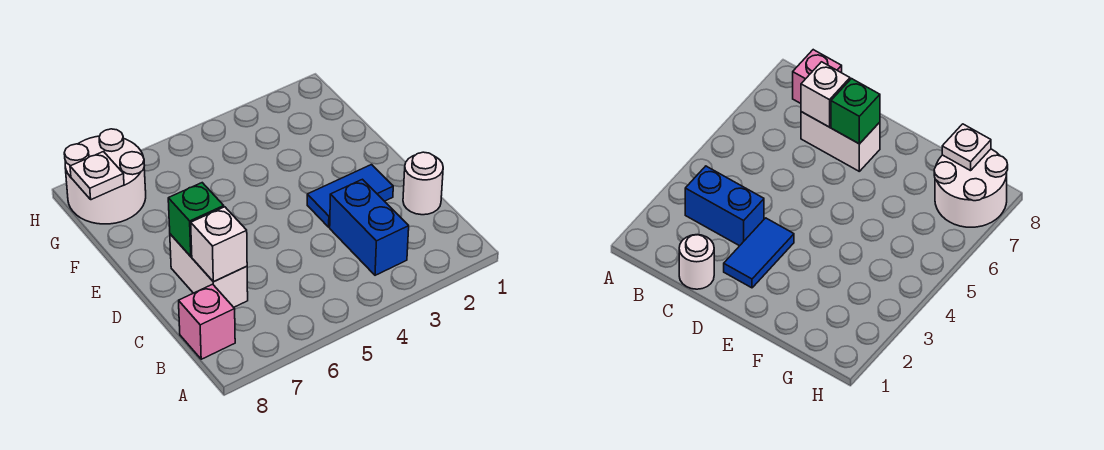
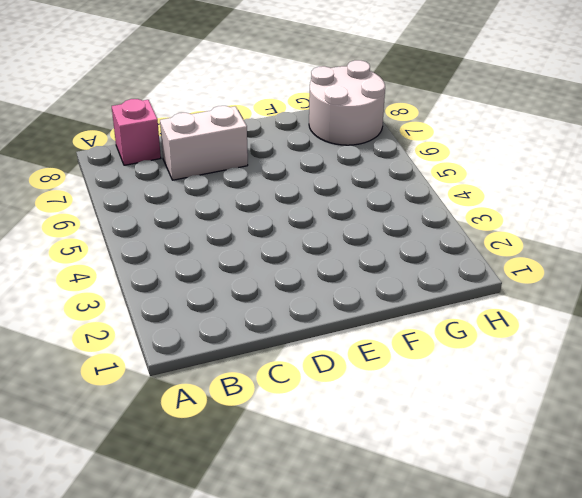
none -> blue 1x2 brick [330,179,409,275]
none -> white 1x1 round brick [403,152,443,215]

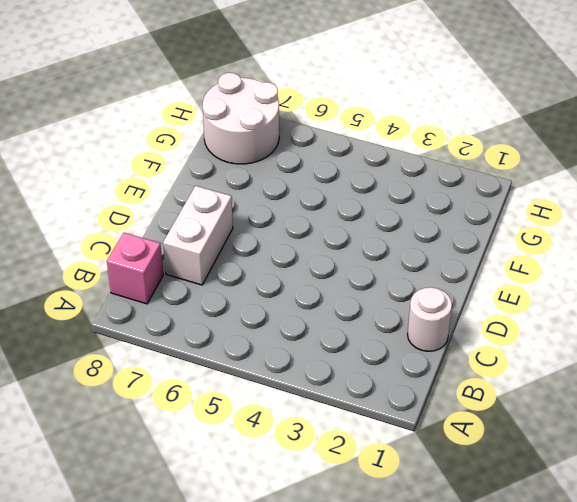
none -> blue 1x2 brick [330,179,409,275]
none -> blue 1x2 tile [307,165,393,227]

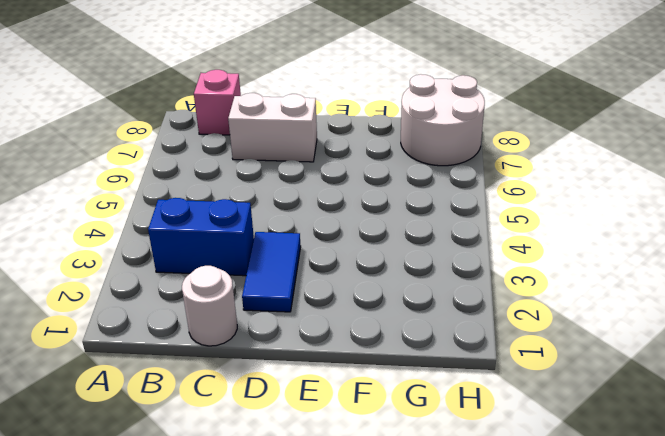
none -> white 1x1 brick [191,207,247,282]
none -> green 1x1 brick [168,183,224,256]

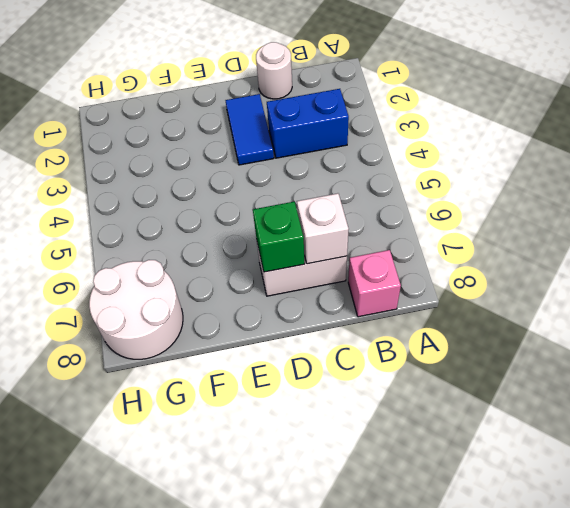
none -> white 1x1 plate [70,152,124,200]

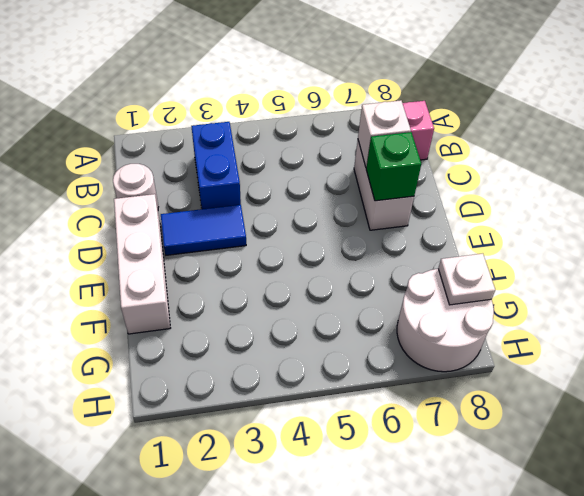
white 1x3 brick [114,194,170,334] -> none

